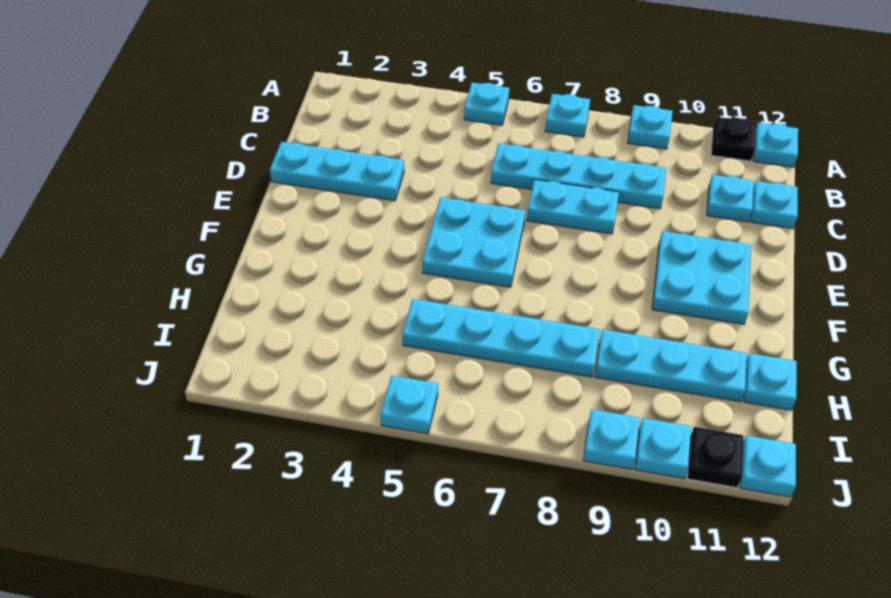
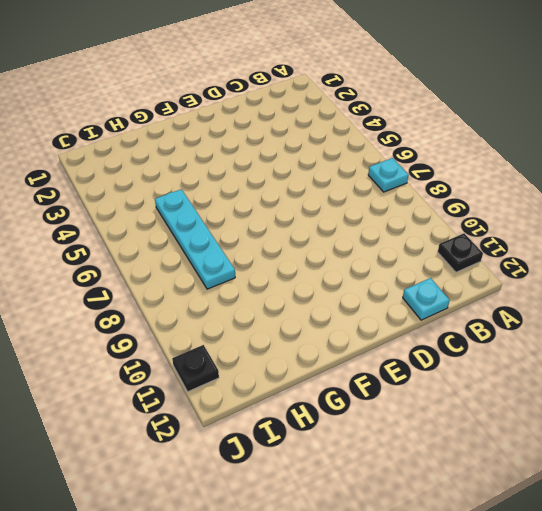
none -> cyan 1x1 plate [464,83,509,125]
none -> cyan 1x1 plate [628,105,672,149]
none -> cyan 1x1 plate [753,123,798,167]

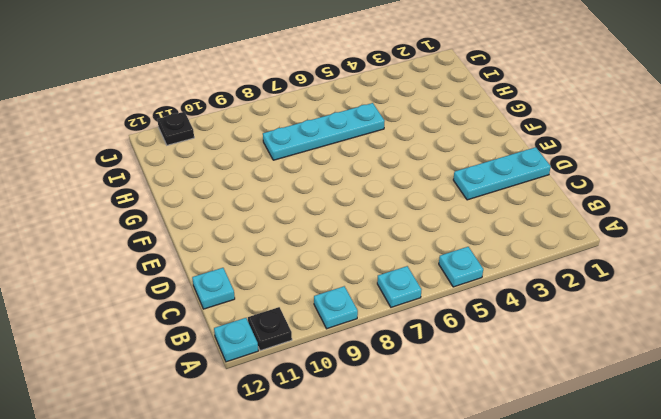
none -> cyan 1x4 plate [491,143,666,209]
none -> cyan 1x1 plate [707,175,754,222]
none -> cyan 1x2 plate [527,179,619,234]

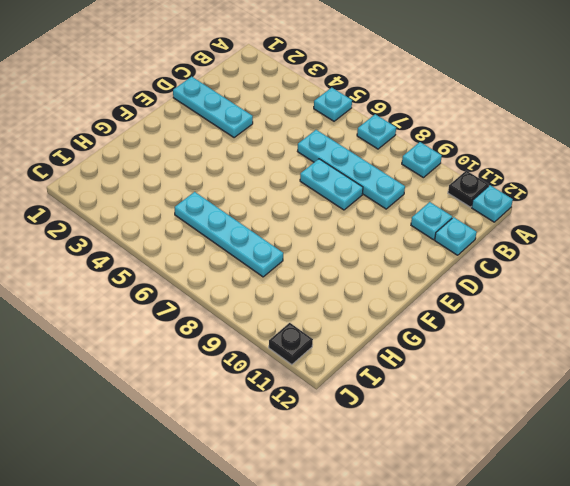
none -> cyan 2x2 plate [422,197,525,287]
none -> cyan 2x2 plate [652,231,751,324]
none -> cyan 1x3 plate [595,330,747,402]

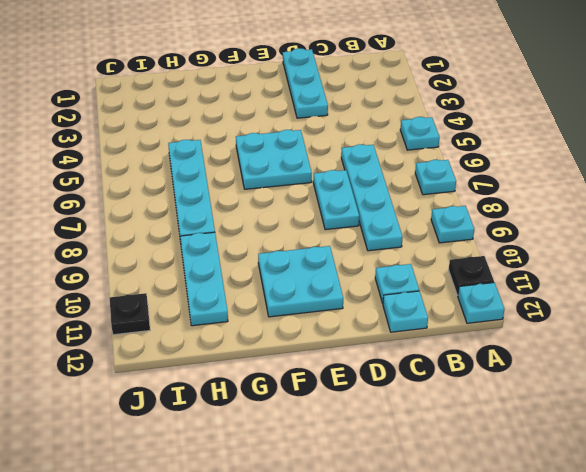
none -> cyan 1x1 plate [744,353,797,410]
none -> cyan 1x1 plate [381,376,438,434]
none -> cyan 1x1 plate [583,409,640,469]

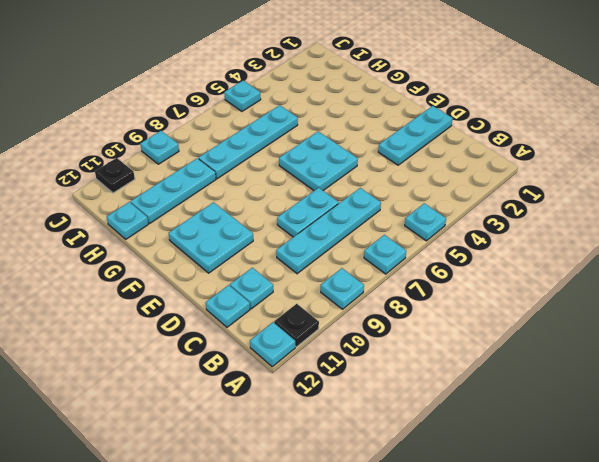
none -> cyan 1x1 plate [635,418,691,478]
none -> cyan 1x1 plate [740,436,796,497]

